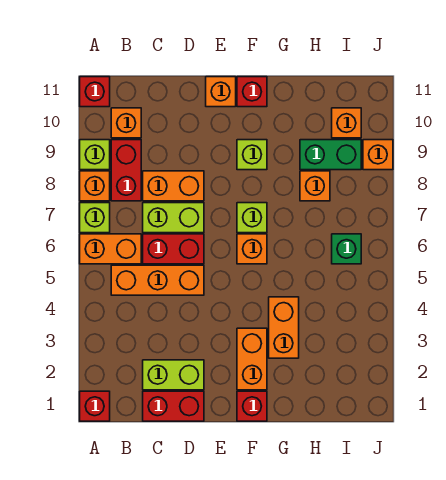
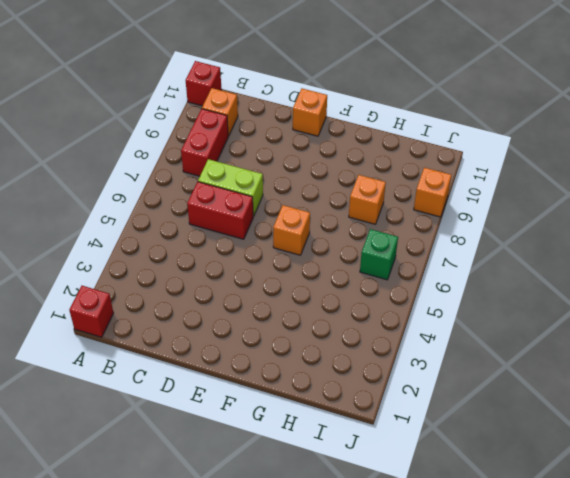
none -> orange 1x2 brick [80,234,141,264]
none -> lime 1x1 brick [80,203,110,233]
none -> orange 1x1 brick [80,171,110,201]

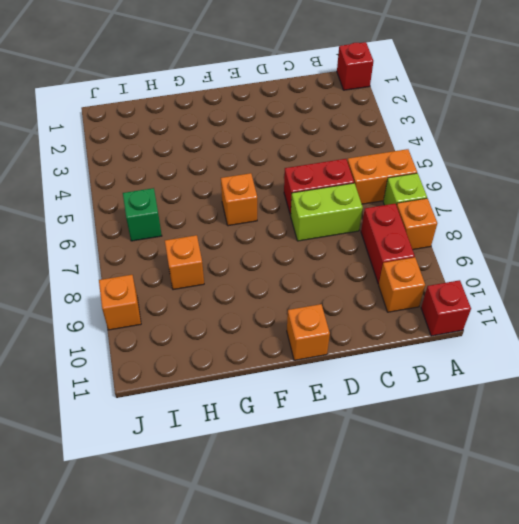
none -> lime 1x1 brick [80,140,110,170]
none -> orange 1x3 brick [111,265,204,295]
none -> red 1x2 brick [143,391,204,421]

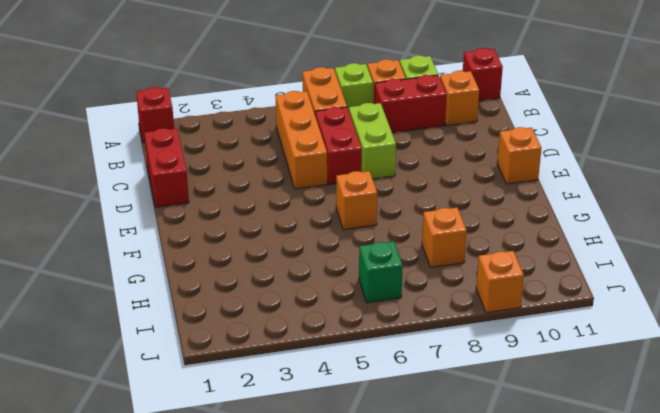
none -> lime 1x2 brick [143,360,204,390]
none -> orange 1x2 brick [143,171,204,201]
none -> red 1x1 brick [237,391,267,421]

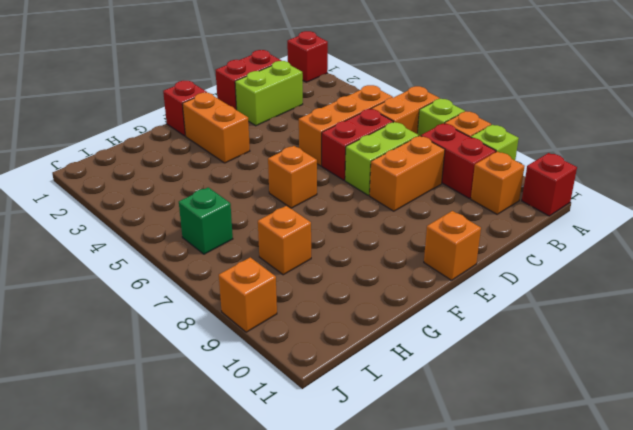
none -> lime 1x1 brick [237,203,267,233]
none -> lime 1x1 brick [237,140,267,170]
none -> red 1x1 brick [237,77,267,107]

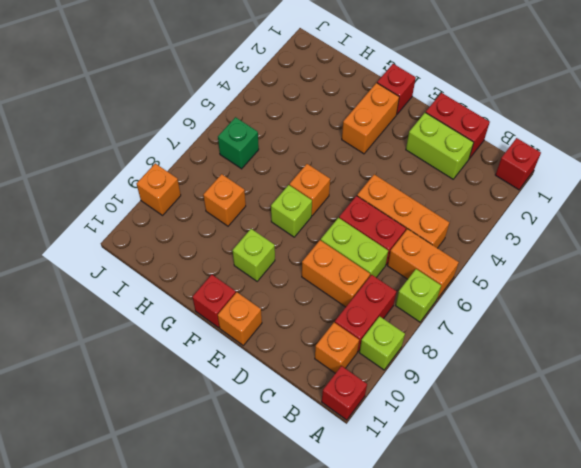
none -> orange 1x1 brick [80,171,110,201]
none -> orange 1x2 brick [269,297,299,358]
none -> green 1x2 brick [300,140,361,170]

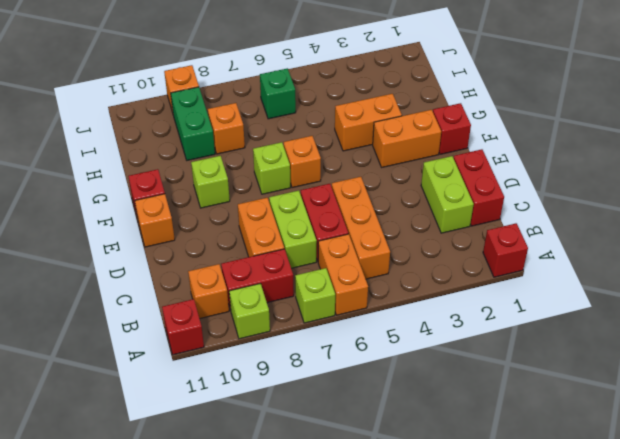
none -> orange 1x1 brick [80,171,110,201]
none -> orange 1x1 brick [332,108,361,138]

